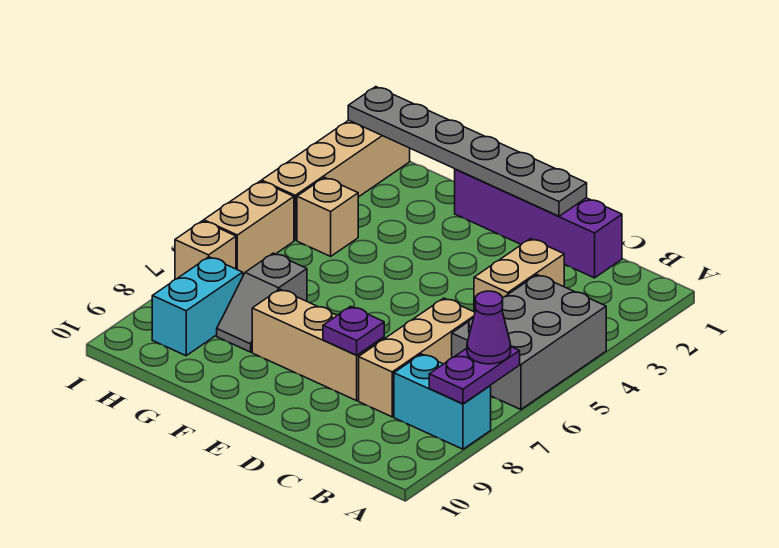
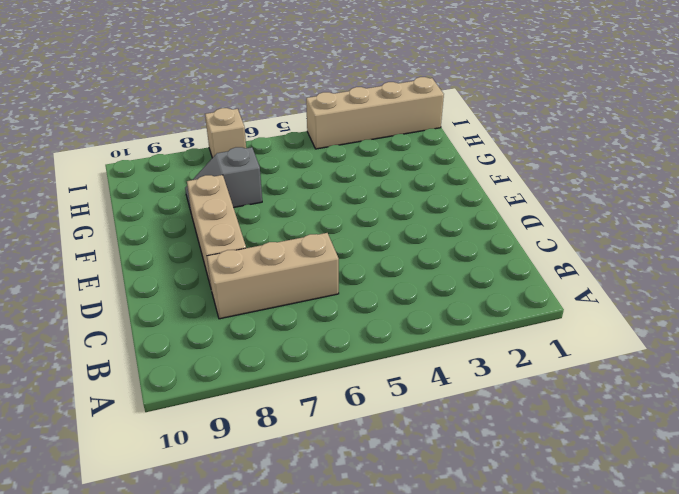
none -> grey 2x3 brick [452,275,606,410]
none -> cyan 1x2 brick [394,354,491,449]
none -> purple 1x4 brick [455,169,622,278]

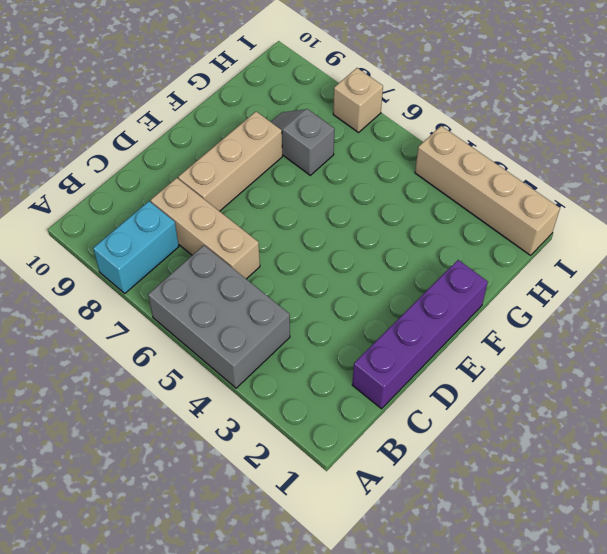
none -> tan 1x2 brick [474,239,564,312]
none -> tan 1x1 brick [297,178,358,256]
none -> cyan 1x2 brick [152,257,243,356]

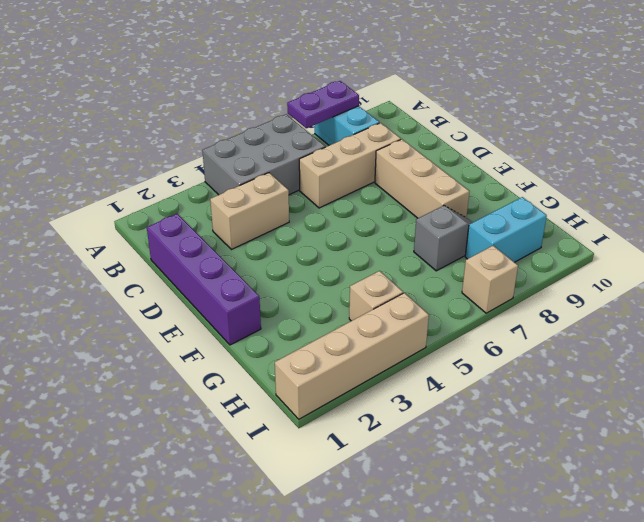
none -> tan 1x2 brick [204,181,294,275]
none -> grey 1x6 plate [348,87,587,216]
none -> purple 1x1 plate [323,306,384,355]

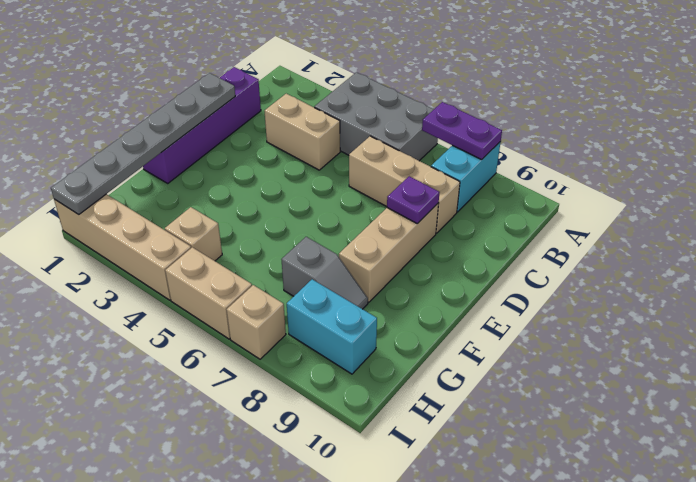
none -> purple 1x1 cone [467,291,511,364]

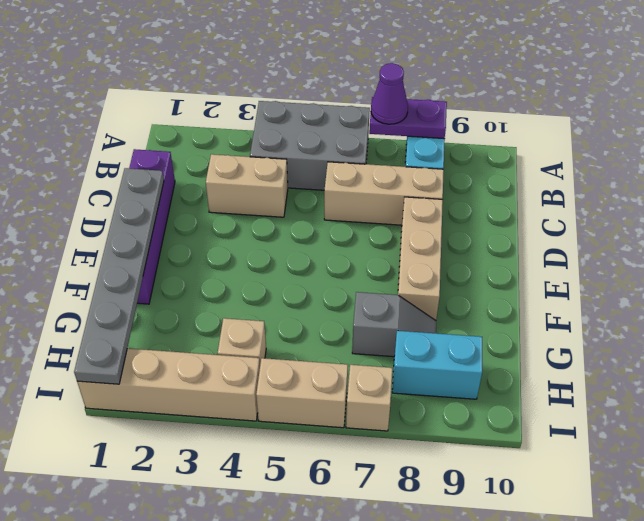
none -> purple 1x1 plate [323,306,384,355]

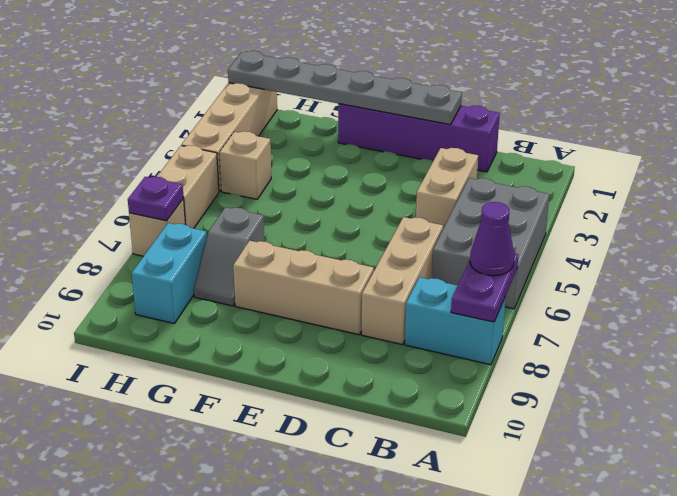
purple 1x1 plate [128,177,184,221] -> purple 1x1 plate moved to [323,306,384,355]

